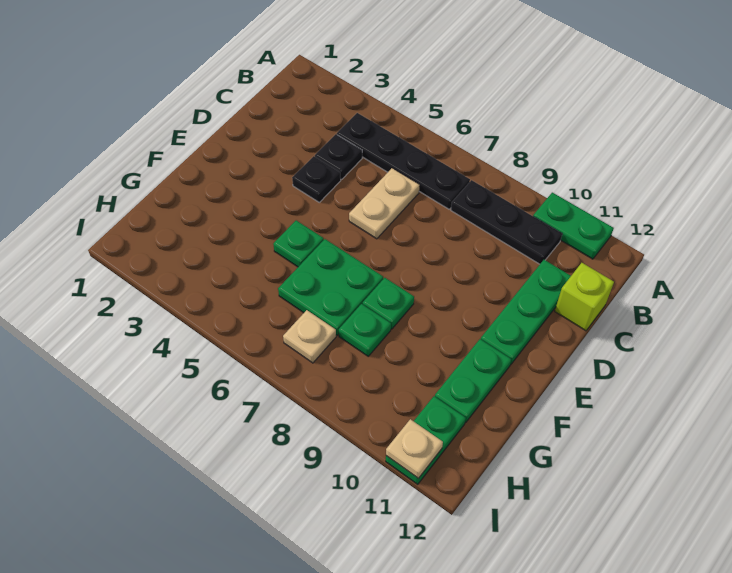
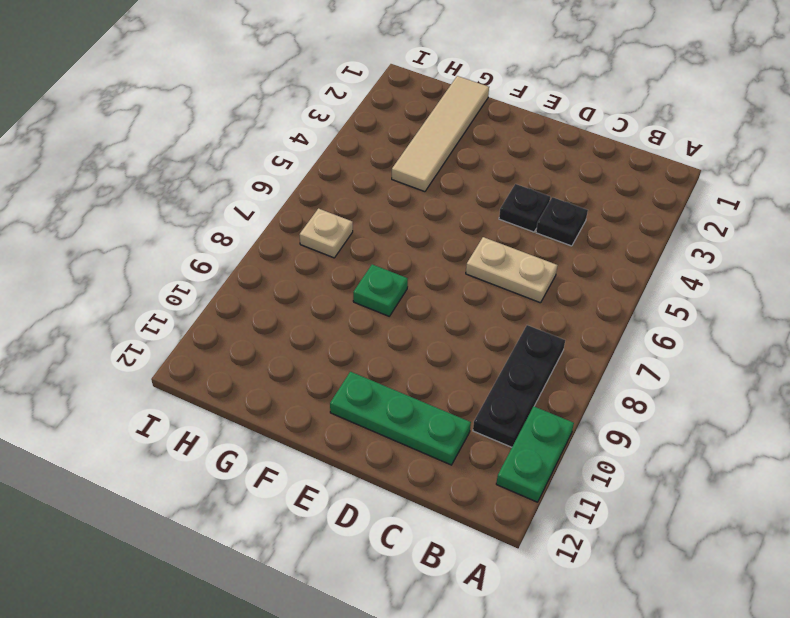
tan 1x4 tile [392,76,489,192] -> none
none -> black 1x4 plate [337,113,470,209]
none -> lime 1x1 brick [555,263,614,331]
none -> green 1x1 plate [273,220,324,267]

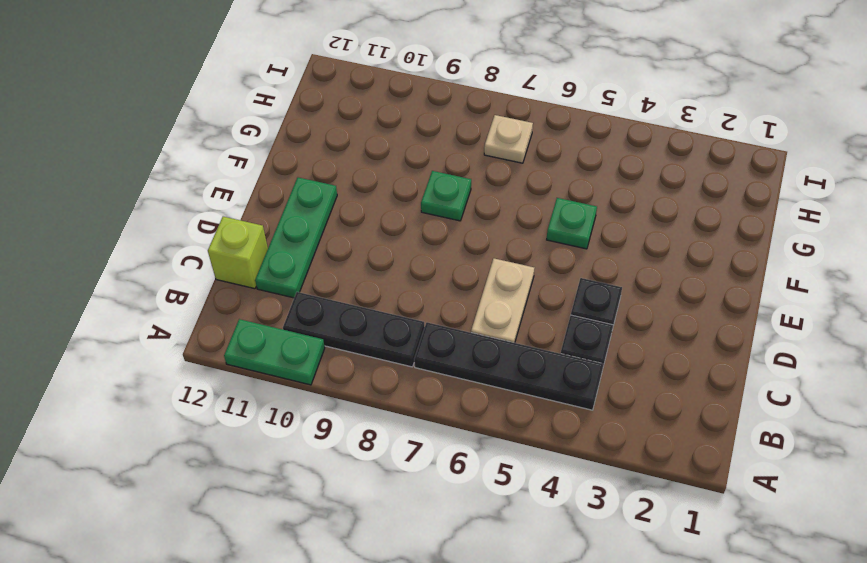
none -> green 2x2 plate [278,239,383,335]
none -> green 1x2 plate [435,339,511,423]
none -> green 1x1 plate [339,304,391,356]

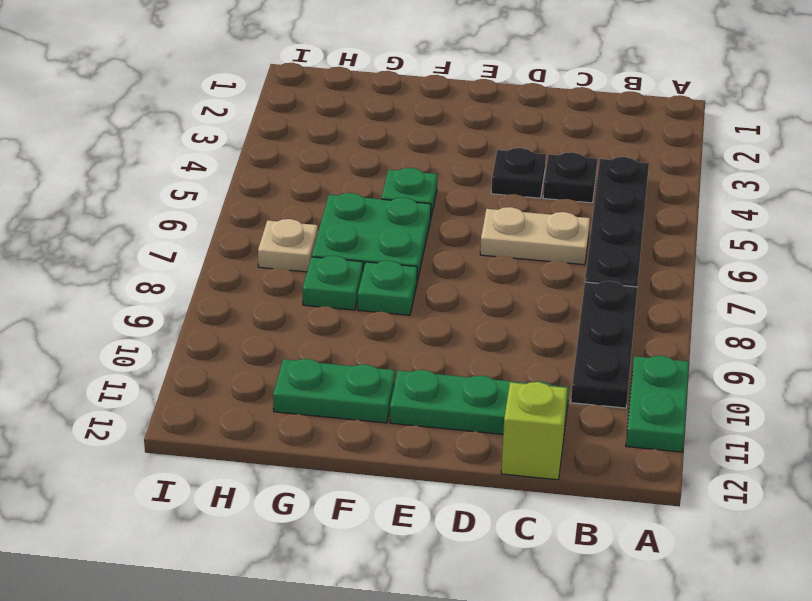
none -> green 1x2 plate [386,396,466,484]
none -> tan 1x1 plate [386,419,443,478]

